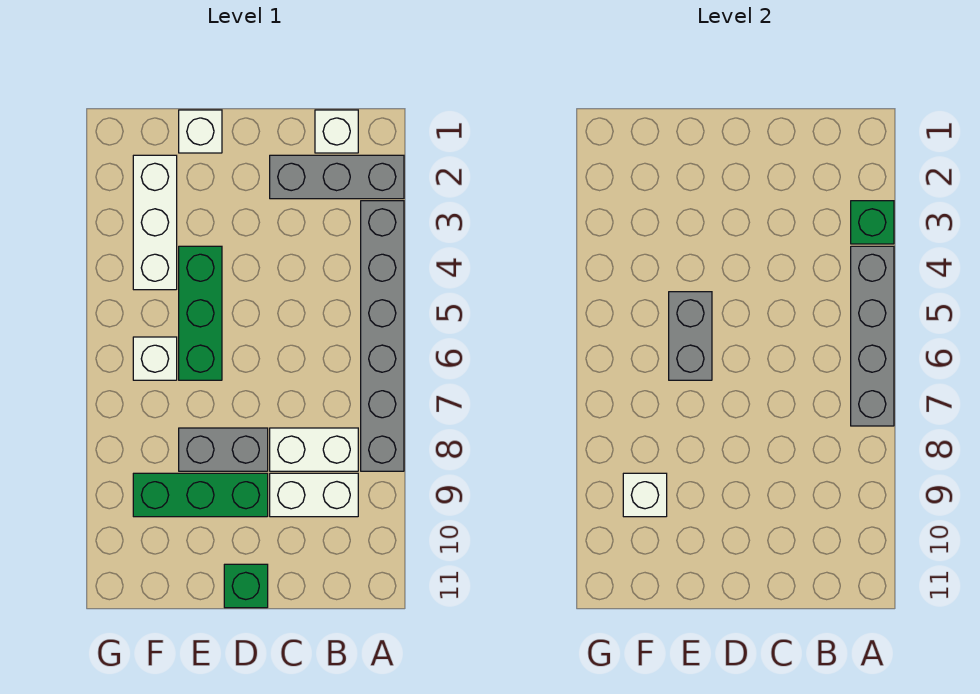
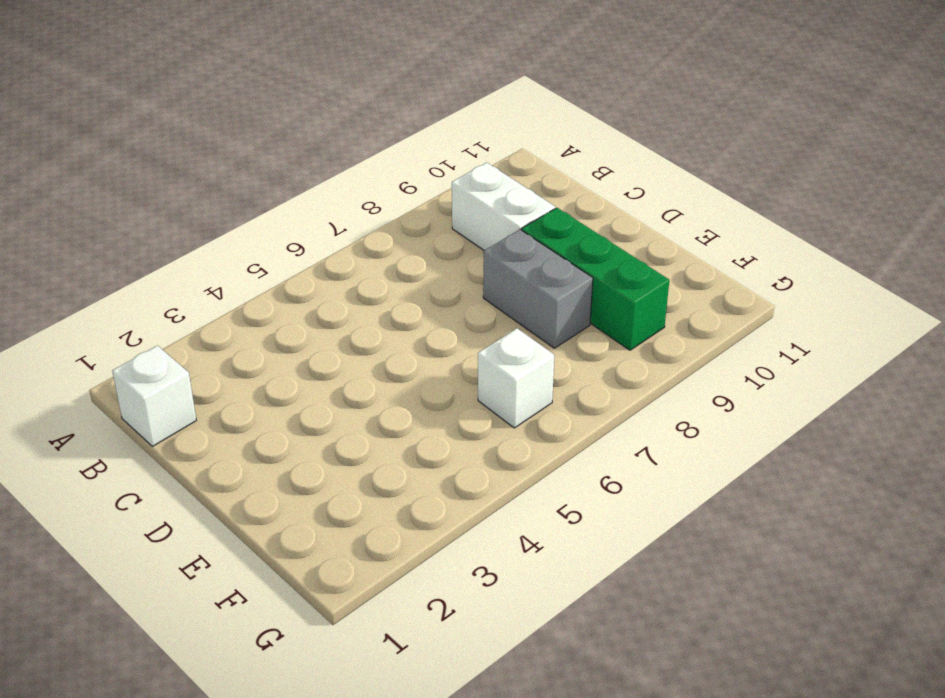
none -> grey 1x3 brick [270,155,404,199]
none -> grey 1x6 brick [361,201,404,471]
none -> white 1x2 brick [270,428,358,471]

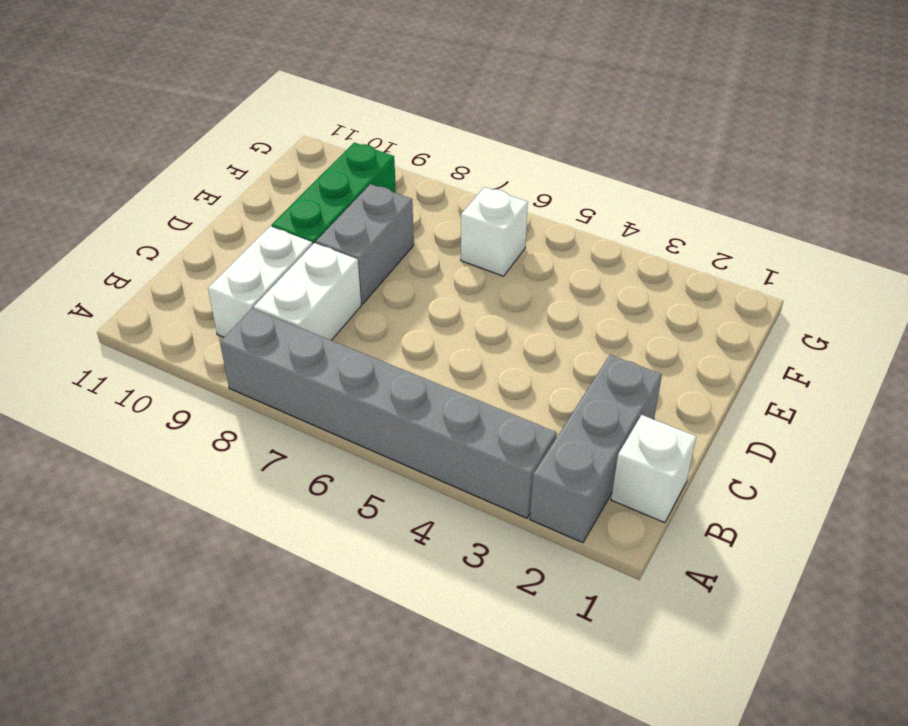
none -> green 1x1 brick [224,564,268,608]
none -> white 1x1 brick [179,110,222,153]
none -> green 1x3 brick [179,246,222,380]

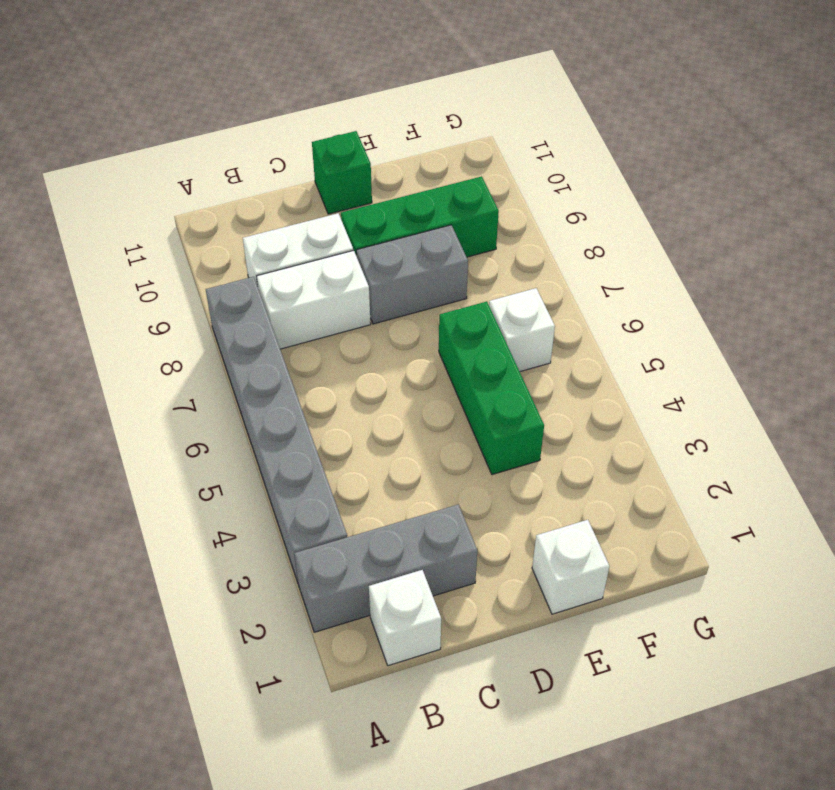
none -> white 1x3 brick [133,155,177,290]
none -> green 1x1 brick [851,201,894,244]
none -> grey 1x4 brick [851,246,894,426]

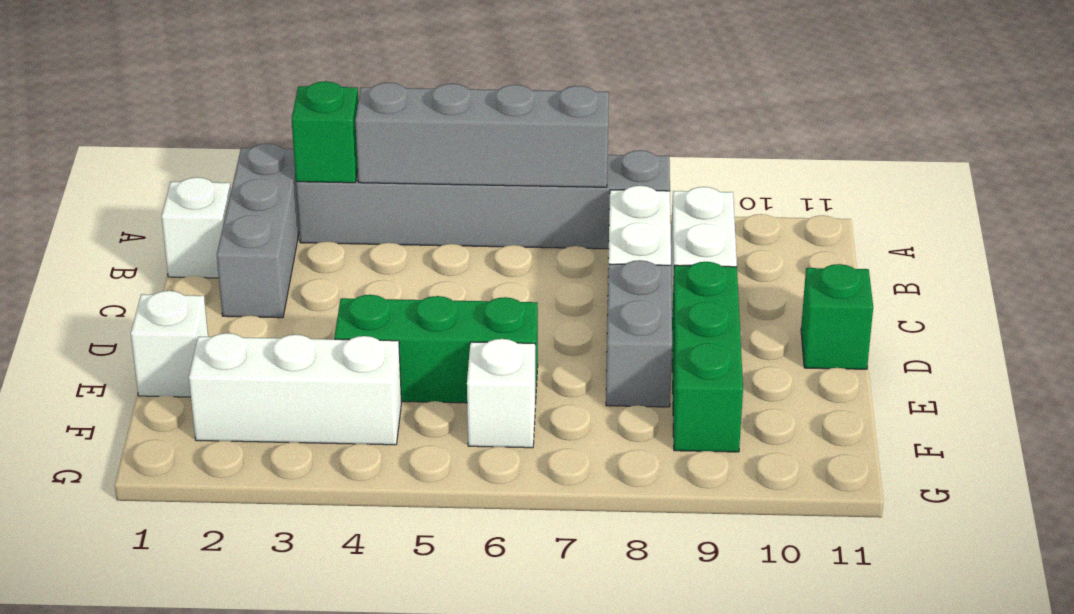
none -> grey 1x2 brick [669,292,712,380]
none -> white 1x1 brick [623,473,667,517]

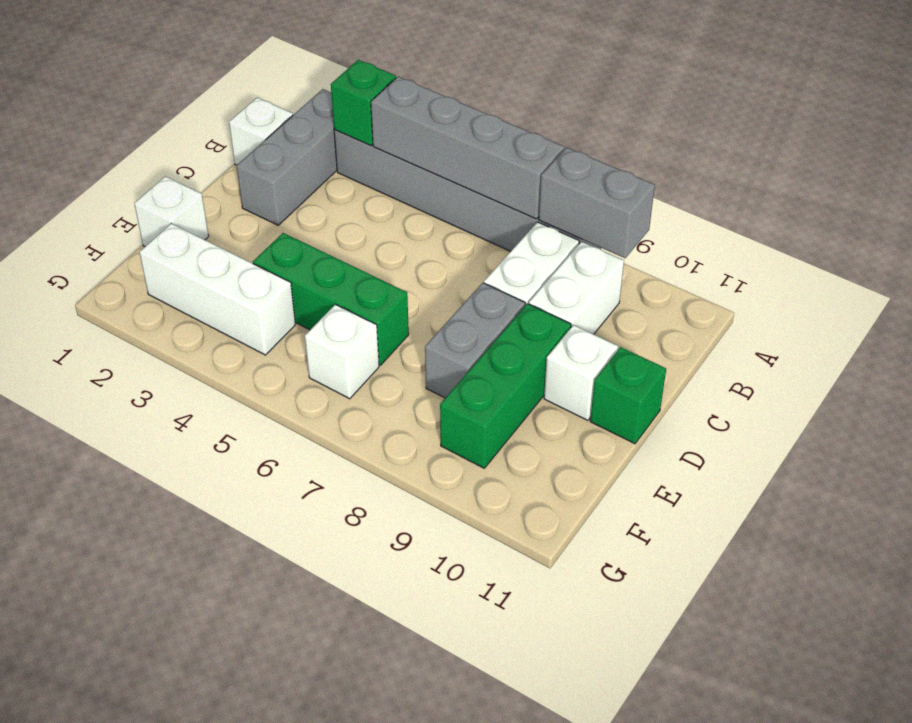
grey 1x2 brick [539,148,655,258] -> grey 1x2 brick moved to [669,292,712,380]
white 1x1 brick [544,325,618,420] -> white 1x1 brick moved to [623,473,667,517]

